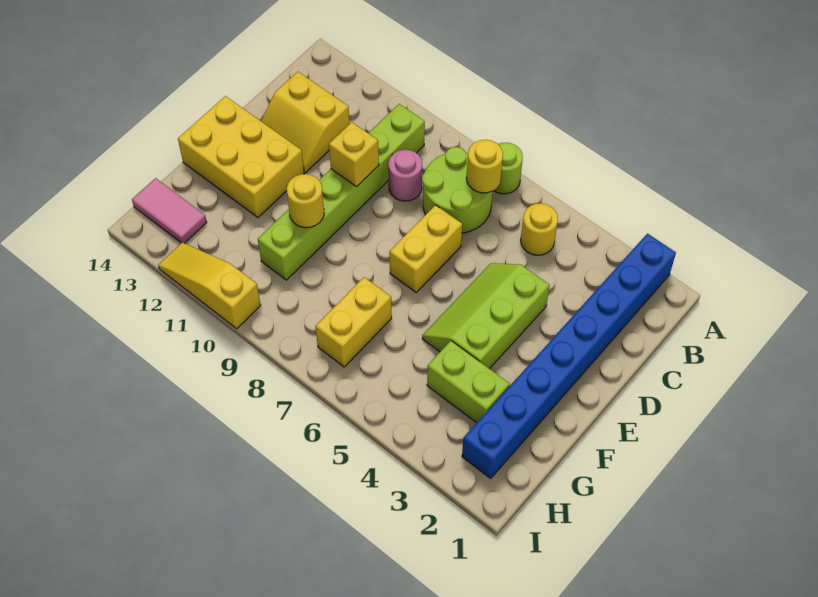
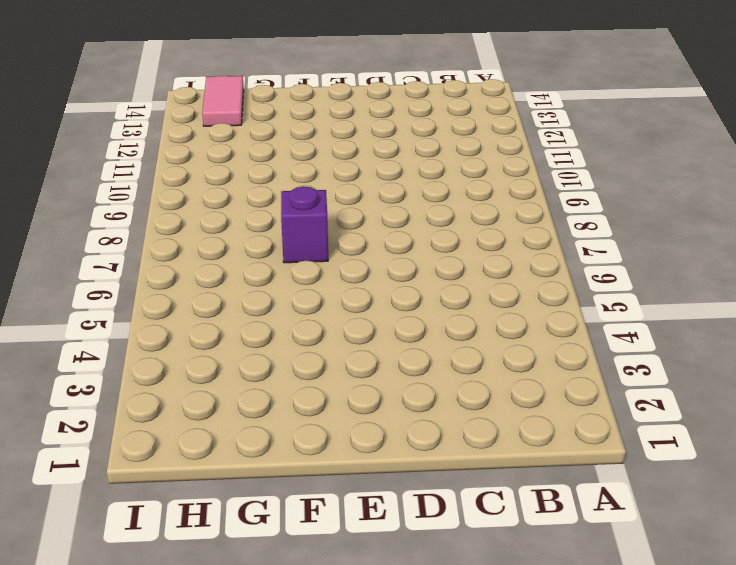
purple 1x1 brick [281,187,328,263] -> none
none -> blue 1x8 brick [462,234,676,478]
none -> lime 1x1 round brick [494,143,523,194]
none -> yellow 1x1 round brick [521,203,558,255]

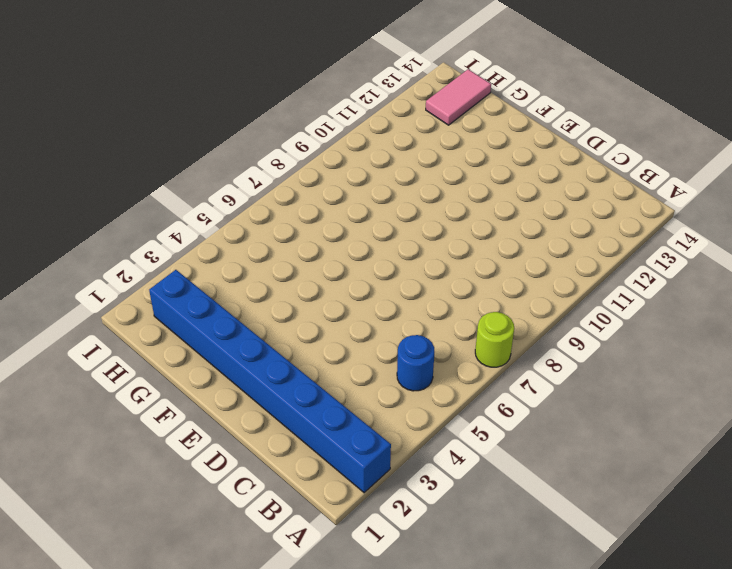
blue 1x1 round brick [397,335,434,391] -> yellow 1x1 round brick [521,203,558,255]
none -> lime 2x2 round brick [422,147,493,233]
none -> lime 1x6 brick [258,104,425,280]
none -> pink 1x1 round brick [388,150,422,201]

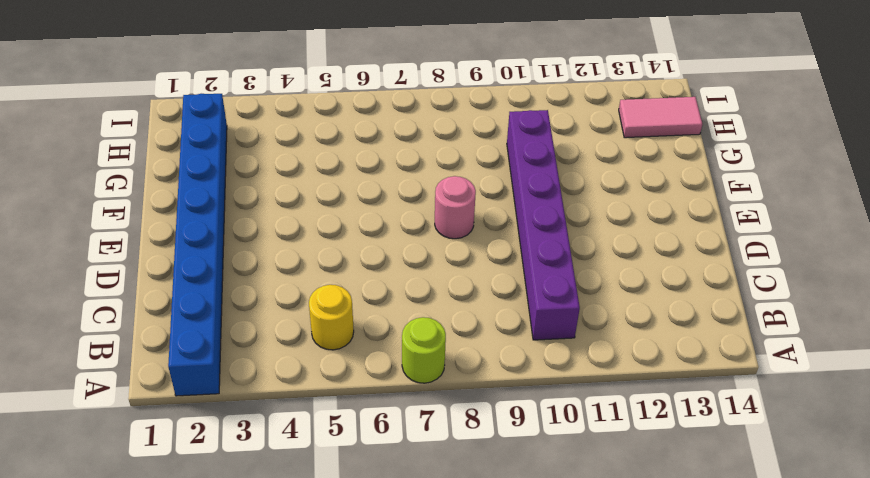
purple 1x6 brick [507,110,580,340] -> lime 1x6 brick [258,104,425,280]
pink 1x1 round brick [435,176,476,239] -> pink 1x1 round brick moved to [388,150,422,201]
none -> lime 2x2 round brick [422,147,493,233]
none -> yellow 2x2 slope [261,72,350,173]
none -> lime 2x3 slope [422,263,550,369]

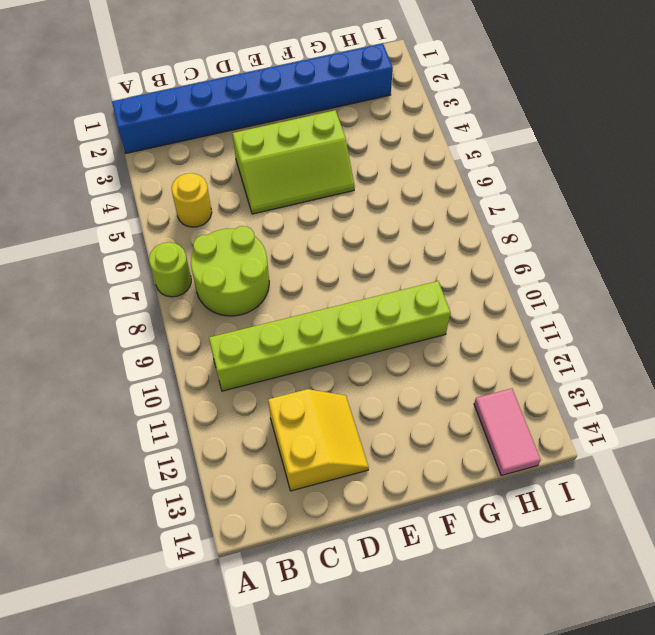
none -> pink 1x1 round brick [388,150,422,201]
none -> yellow 1x2 brick [389,205,462,292]
none -> yellow 2x3 brick [178,96,304,217]

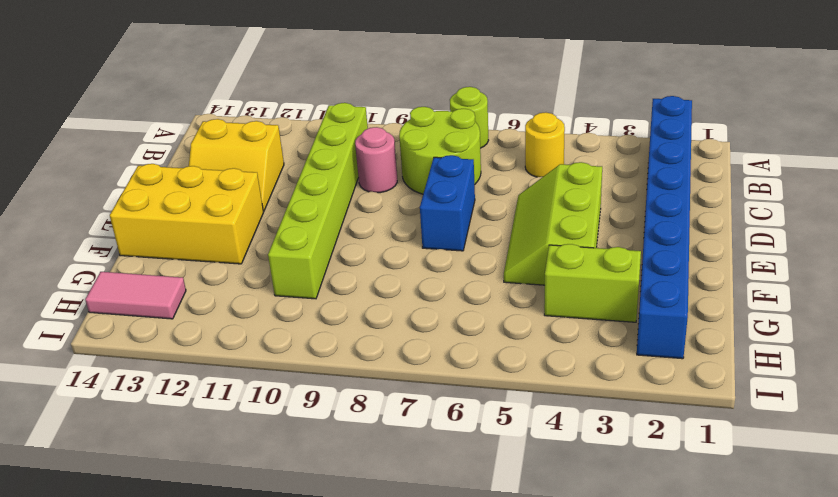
blue 1x2 brick [420,155,475,251] -> yellow 1x2 brick [389,205,462,292]
none -> yellow 1x2 brick [315,277,392,367]
none -> yellow 1x3 slope [158,242,261,329]
none -> yellow 1x1 round brick [466,140,503,193]

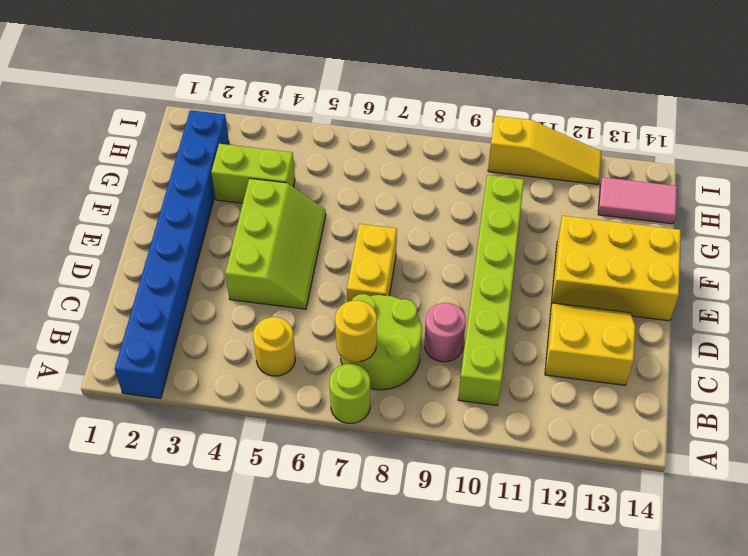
none -> yellow 1x2 brick [315,277,392,367]
none -> yellow 1x1 brick [329,122,379,187]
none -> yellow 1x1 round brick [287,174,324,228]

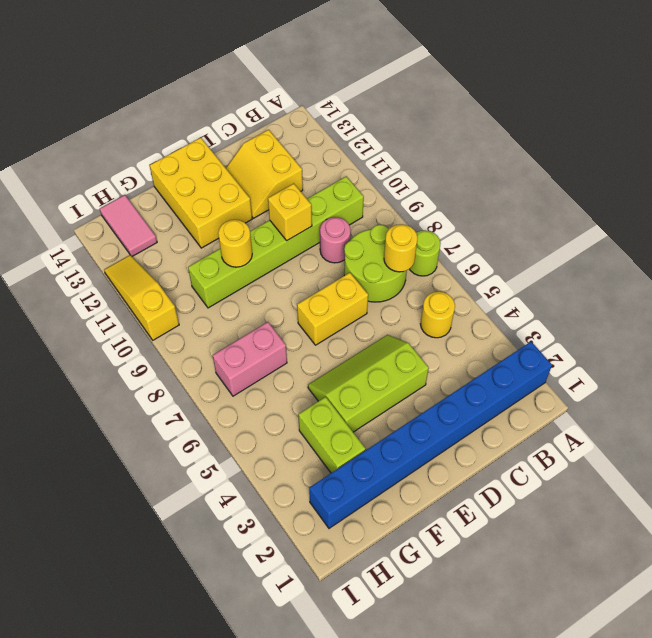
pink 1x2 brick [213,322,287,396] -> yellow 1x2 brick [315,277,392,367]

